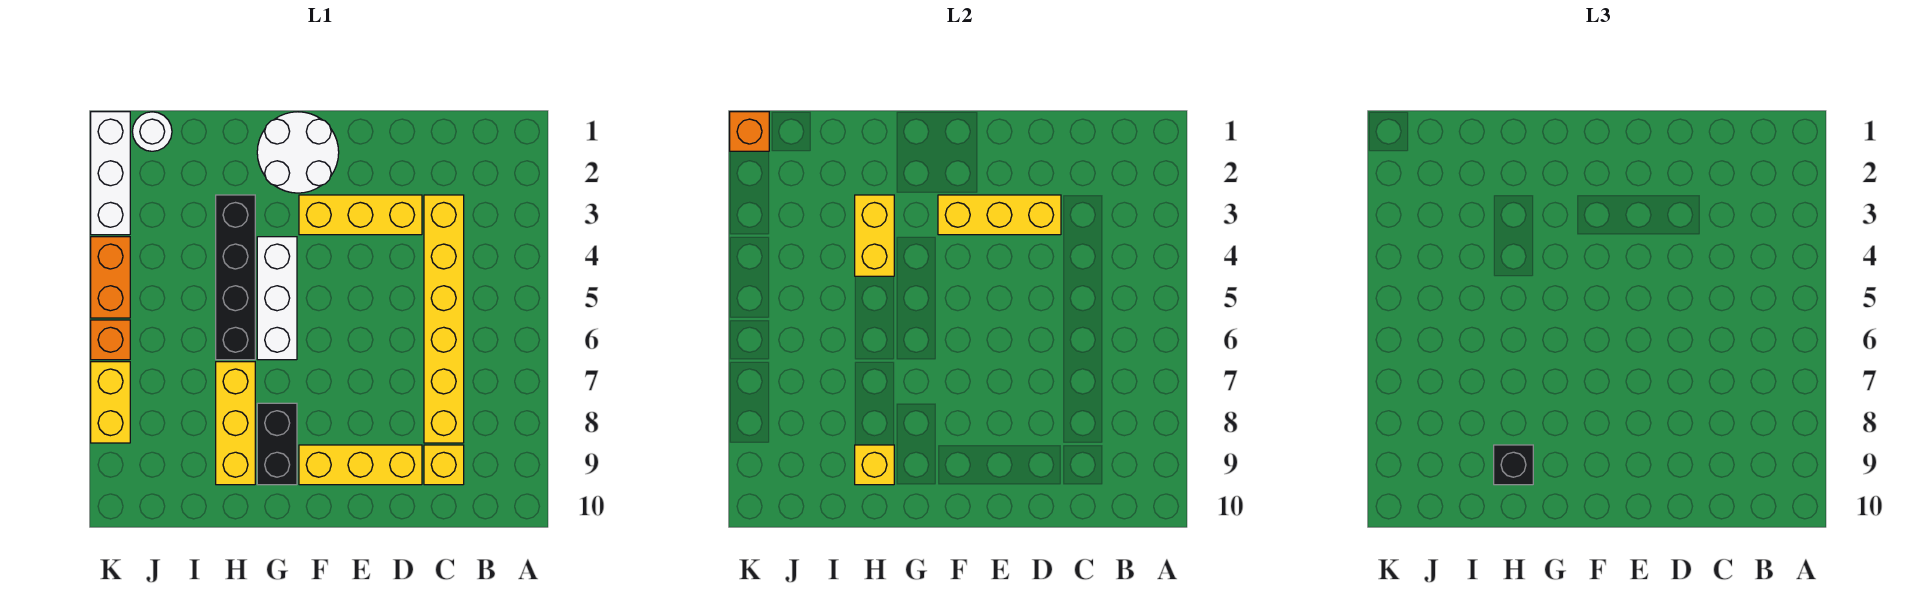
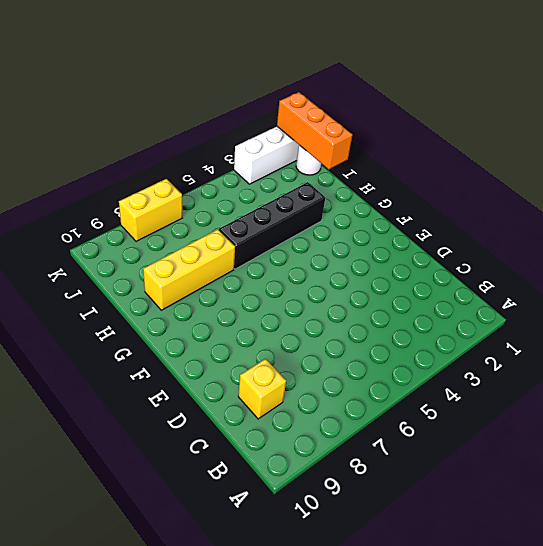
orange 1x3 brick [277,92,352,169] -> orange 1x1 brick [730,112,769,151]
none -> yellow 1x6 brick [424,195,464,443]
none -> yellow 1x3 brick [299,195,422,235]
none -> yellow 1x3 brick [299,445,422,485]

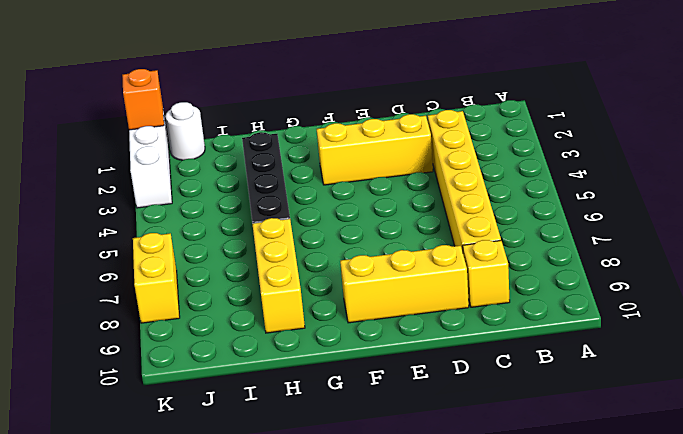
none -> white 2x2 round brick [257,112,339,193]
none -> white 1x3 brick [257,237,297,360]
none -> black 1x2 brick [257,403,297,485]

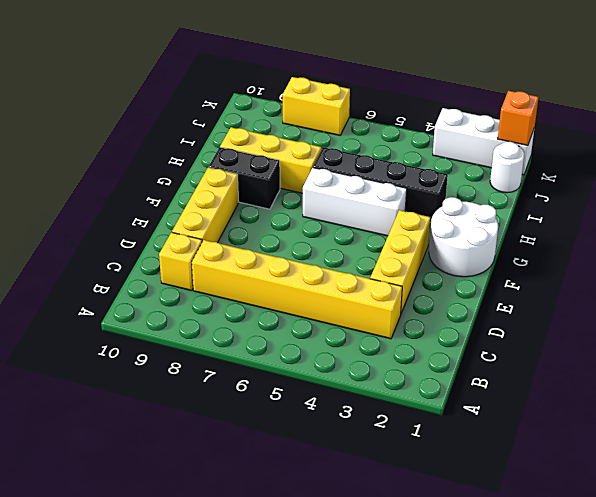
none -> orange 1x2 brick [91,237,130,318]
none -> orange 1x1 brick [91,320,130,360]
none -> yellow 1x3 brick [938,195,1061,235]

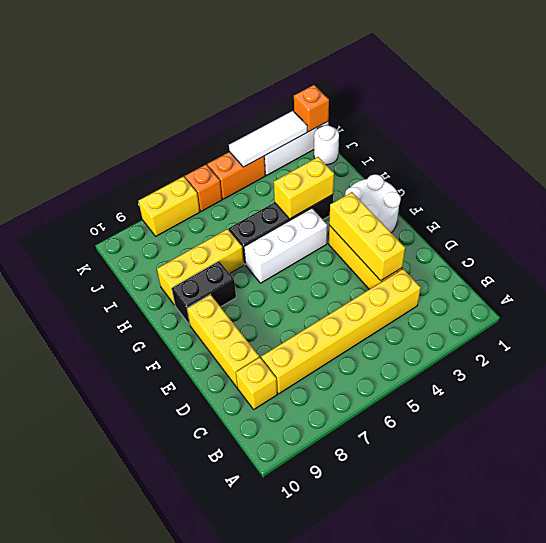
white 1x3 tile [229,111,307,167] -> none
none -> yellow 1x1 brick [855,445,894,485]
none -> black 1x1 brick [1494,445,1533,485]

